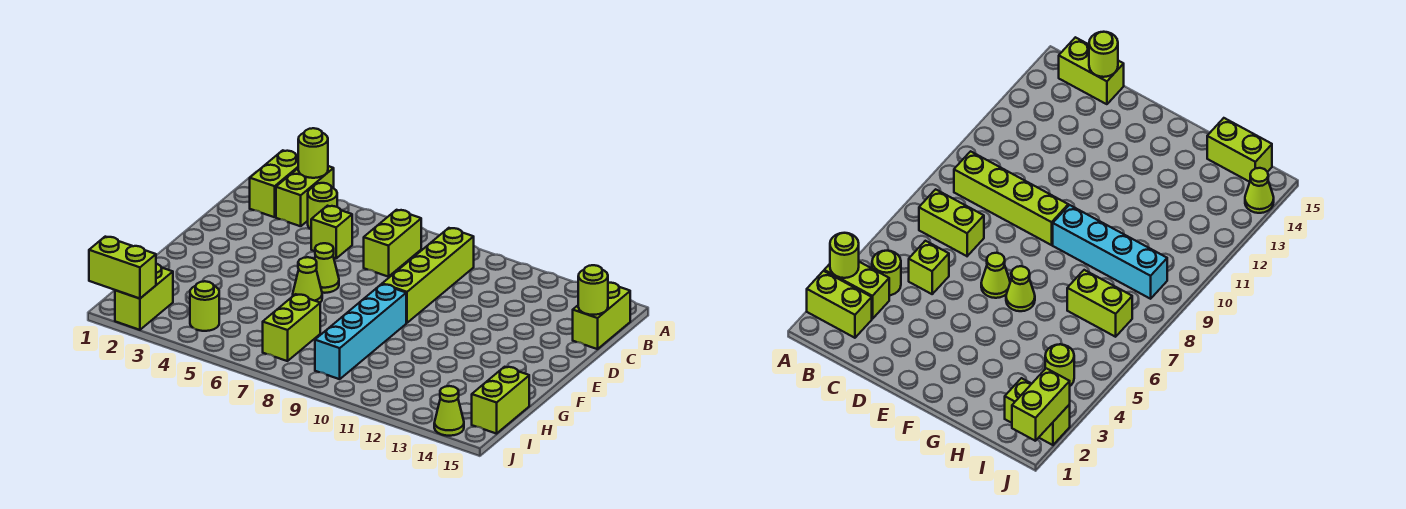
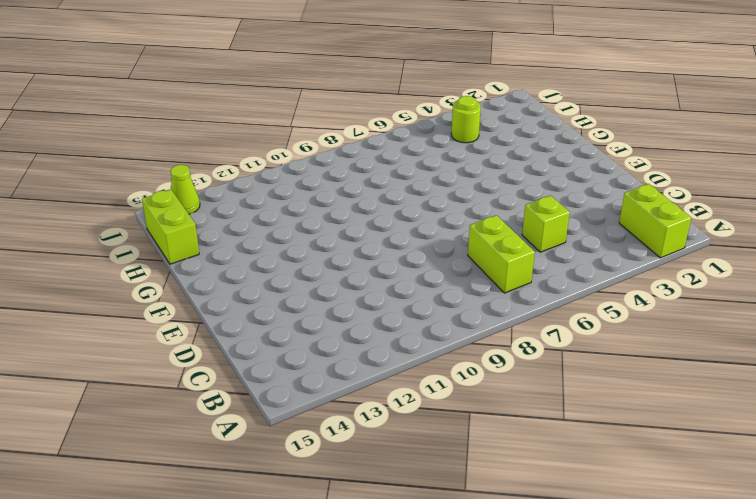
none -> lime 1x2 brick [276,166,334,226]
none -> lime 1x1 round brick [308,183,337,229]
none -> lime 1x4 brick [382,228,474,323]

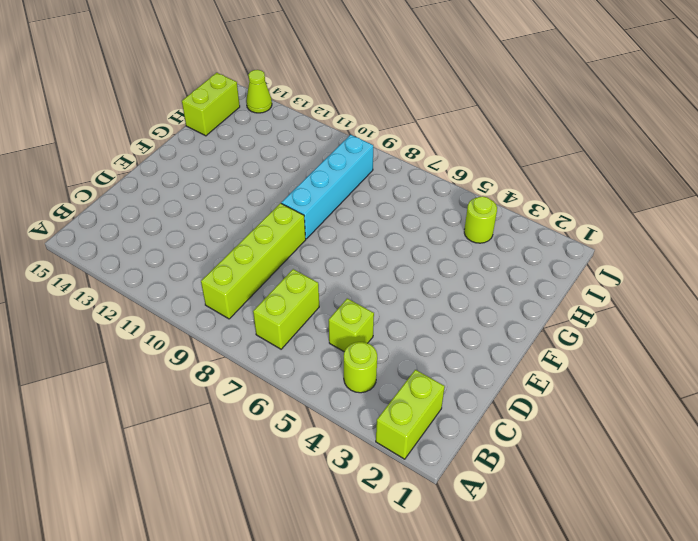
none -> lime 1x2 brick [276,166,334,226]
none -> lime 1x2 brick [573,283,630,349]
none -> lime 1x1 cone [315,243,339,293]

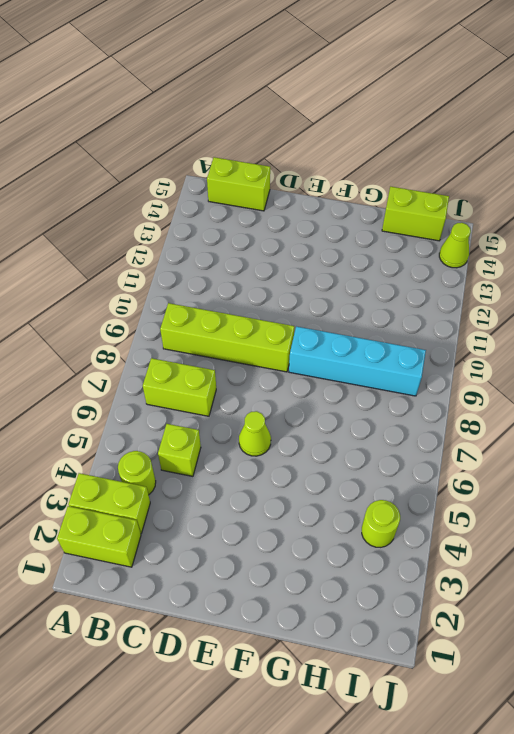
none -> lime 1x1 cone [293,257,322,303]
none -> lime 1x2 brick [263,294,320,361]
none -> lime 1x2 brick [115,264,173,330]

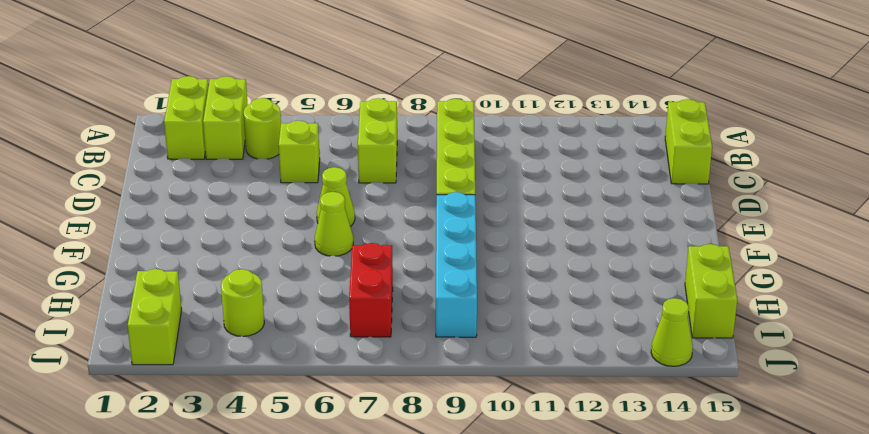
red 1x2 brick [349,243,393,337] -> lime 1x2 brick [263,294,320,361]
none -> lime 1x1 round brick [298,128,328,178]
none -> lime 1x1 round brick [578,265,608,315]
none -> lime 1x2 brick [89,237,156,299]

